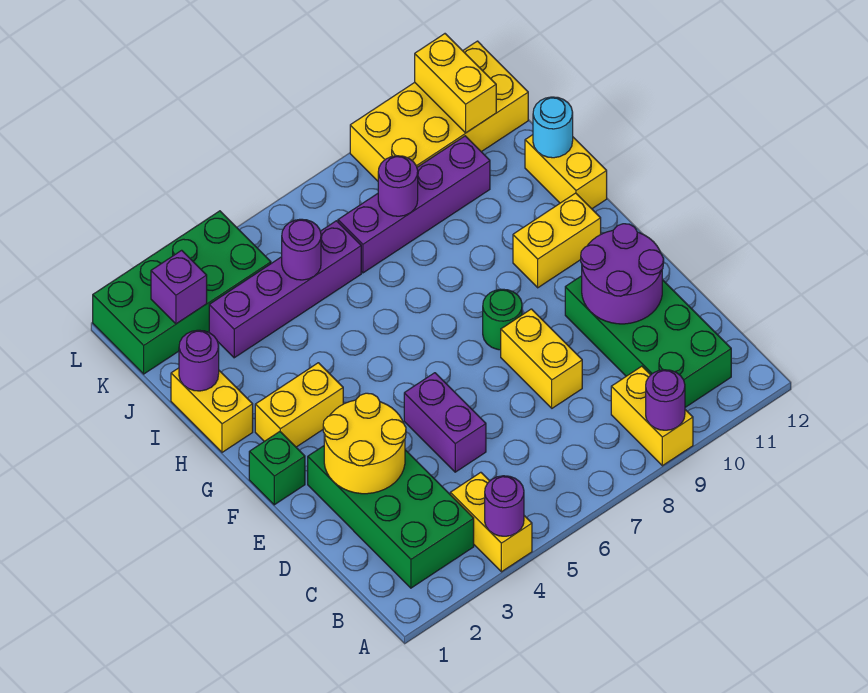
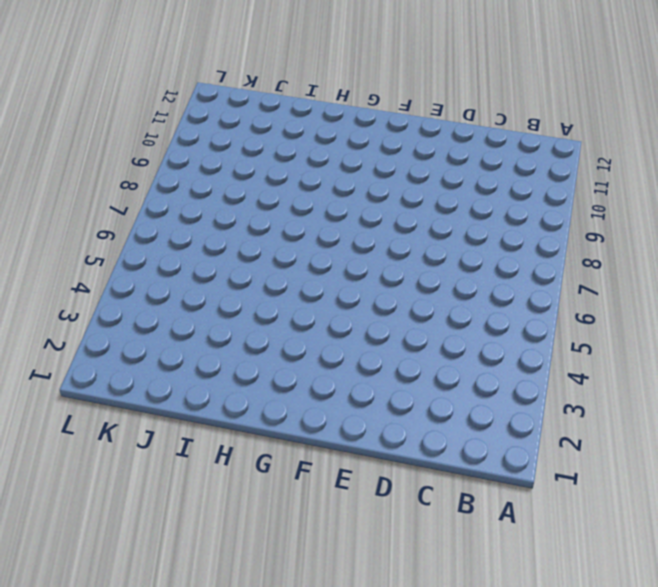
none -> yellow 1x2 brick [450,472,532,572]
none -> yellow 1x2 brick [611,366,693,466]
none -> green 2x4 brick [308,446,474,588]

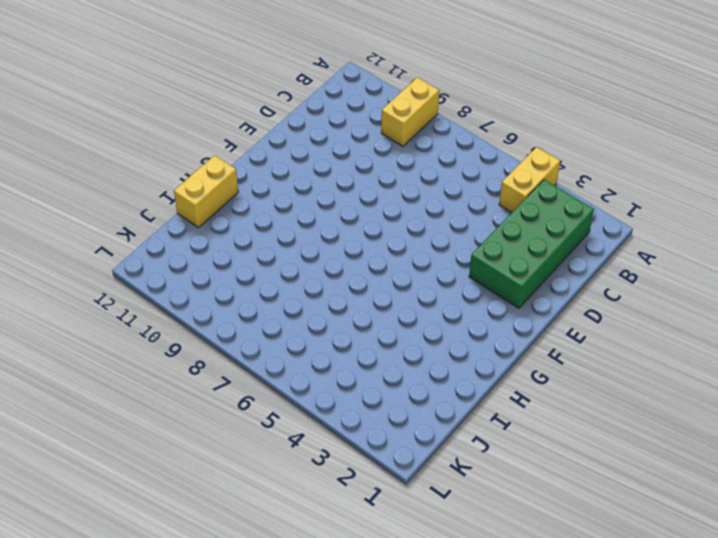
none -> green 2x4 brick [565,276,731,407]
none -> purple 1x2 brick [404,373,486,472]
none -> yellow 1x2 brick [501,309,582,408]

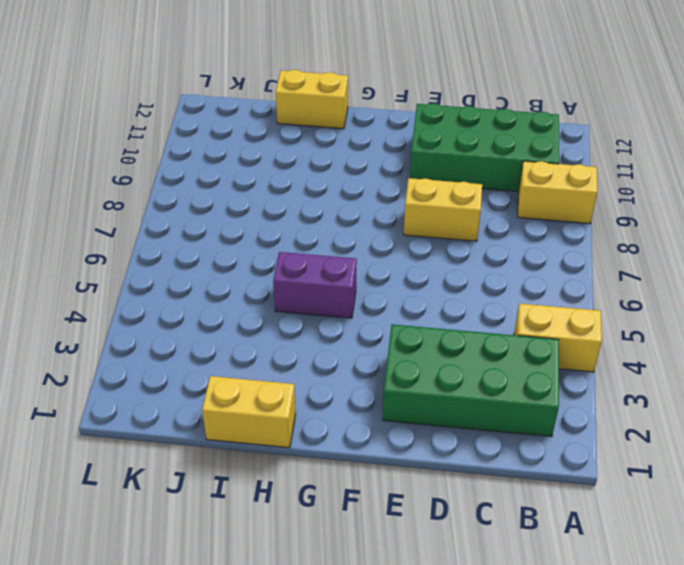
purple 1x2 brick [273,252,357,318] -> purple 1x2 brick moved to [404,373,486,472]
none -> green 1x1 brick [249,432,305,505]
none -> green 1x1 round brick [483,289,522,350]
none -> yellow 1x2 brick [255,363,343,447]

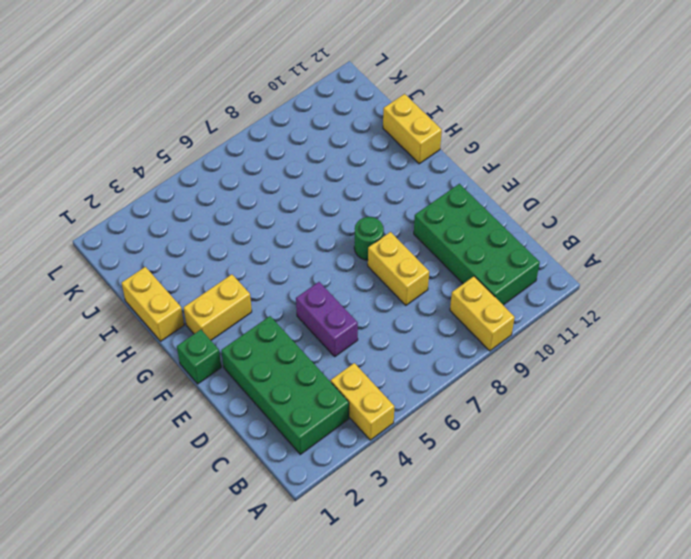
none -> yellow 1x2 brick [513,193,601,288]
none -> purple 1x4 brick [209,221,361,358]
none -> purple 1x4 brick [338,136,490,273]

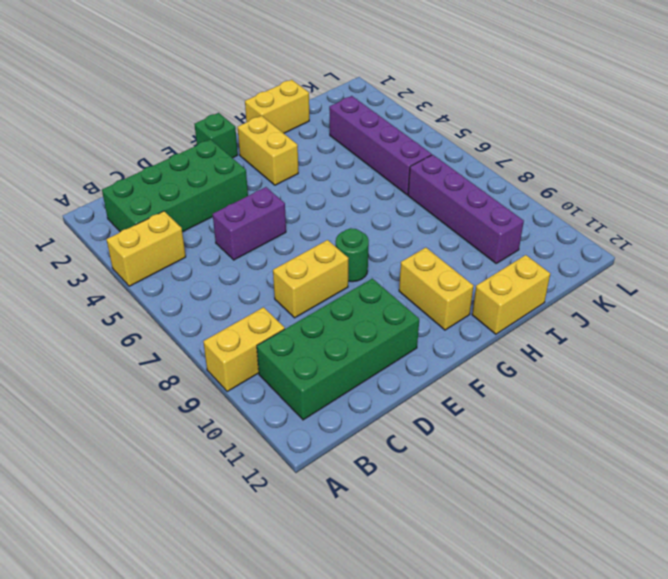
none -> green 2x4 brick [93,211,271,374]
none -> yellow 2x4 brick [350,41,528,181]
none -> purple 1x1 round brick [485,476,524,536]

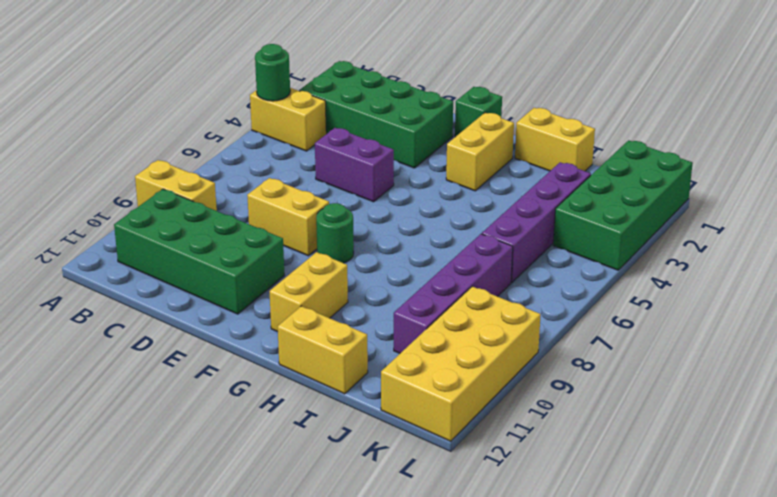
green 1x1 round brick [255,44,290,101] -> purple 1x1 round brick [485,476,524,536]
none -> purple 1x1 round brick [646,370,685,430]
none -> yellow 2x2 round brick [323,393,406,494]
none -> purple 2x2 round brick [581,224,664,324]

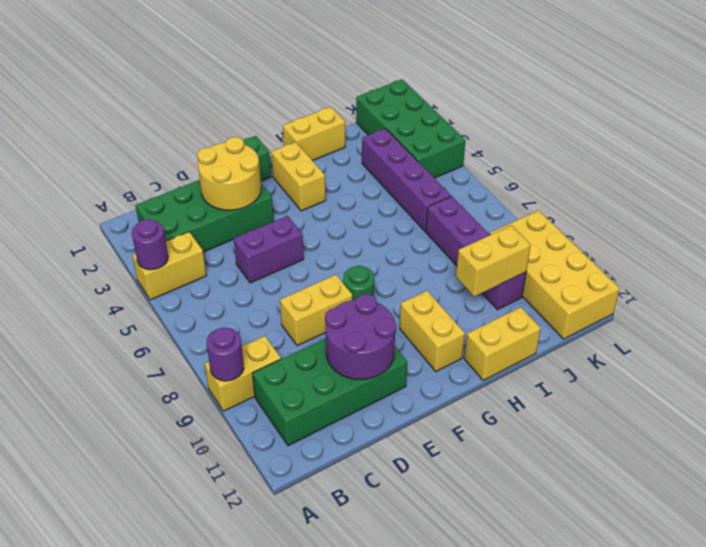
yellow 1x2 brick [456,225,531,296] -> yellow 1x2 brick moved to [415,34,496,133]
none -> purple 1x1 round brick [179,330,219,391]
none -> cyan 1x1 round brick [533,97,573,158]
none -> purple 1x1 round brick [282,219,321,280]

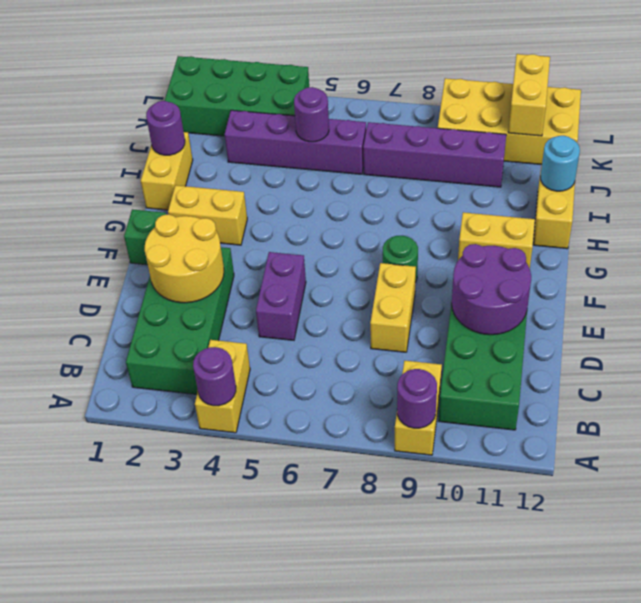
none -> purple 1x1 round brick [378,156,418,216]
none -> purple 1x1 brick [151,250,207,324]

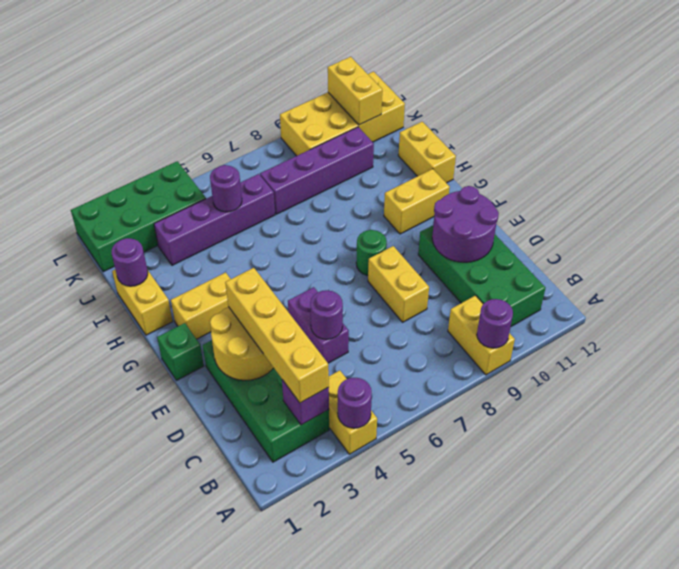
purple 1x1 brick [282,380,329,425] -> purple 1x1 brick moved to [151,250,207,324]
yellow 1x4 brick [225,268,329,403] -> none
purple 1x1 round brick [310,290,343,339] -> purple 1x1 round brick moved to [378,156,418,216]
none -> cyan 1x1 round brick [533,97,573,158]

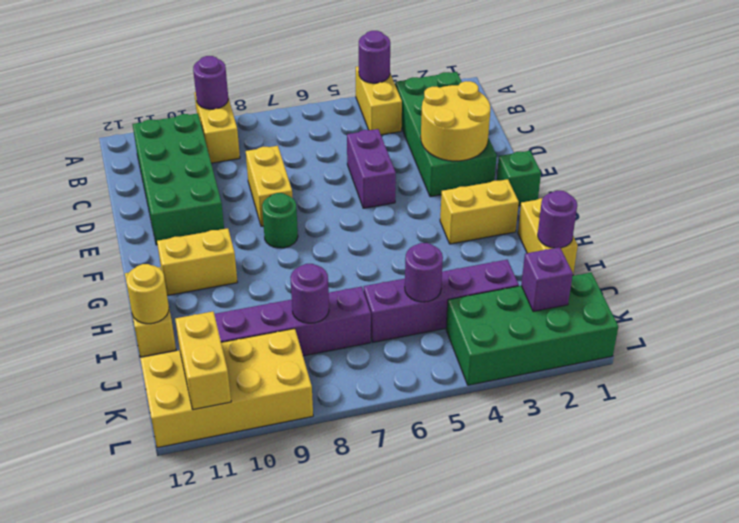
yellow 1x1 round brick [126,264,169,324] -> cyan 1x1 round brick [533,97,573,158]
none -> purple 2x2 round brick [581,224,664,324]

